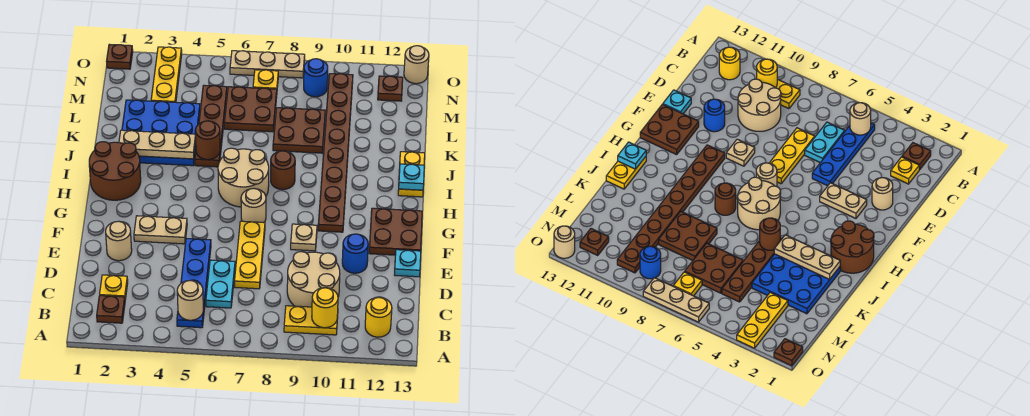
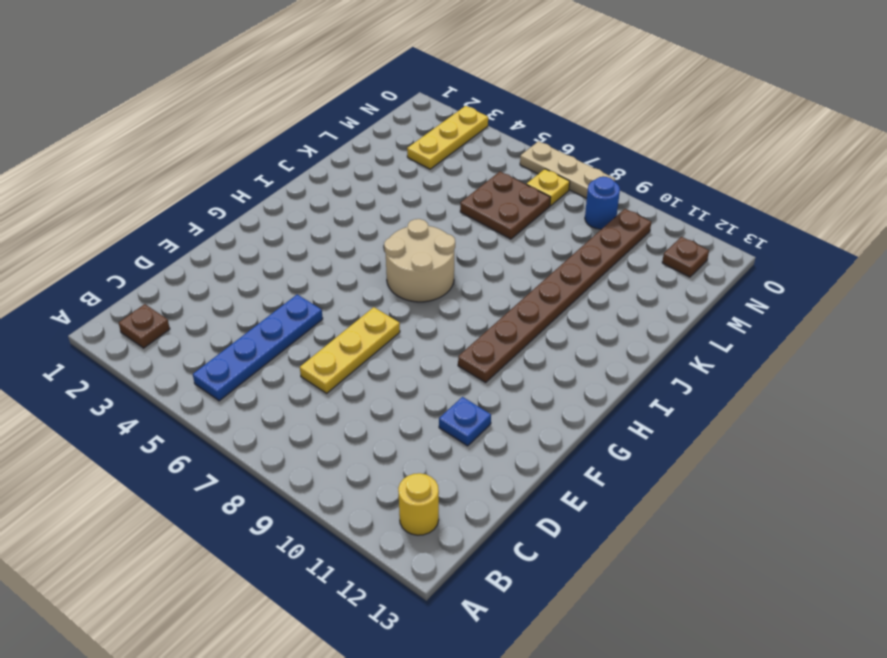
blue 1x1 plate [439,397,491,446] -> blue 1x1 round brick [342,234,368,273]
none -> yellow 1x2 plate [284,306,338,335]
none -> yellow 1x1 plate [100,275,128,300]
none -> cyan 1x2 plate [206,260,235,308]
none -> tan 2x2 round brick [287,252,340,307]

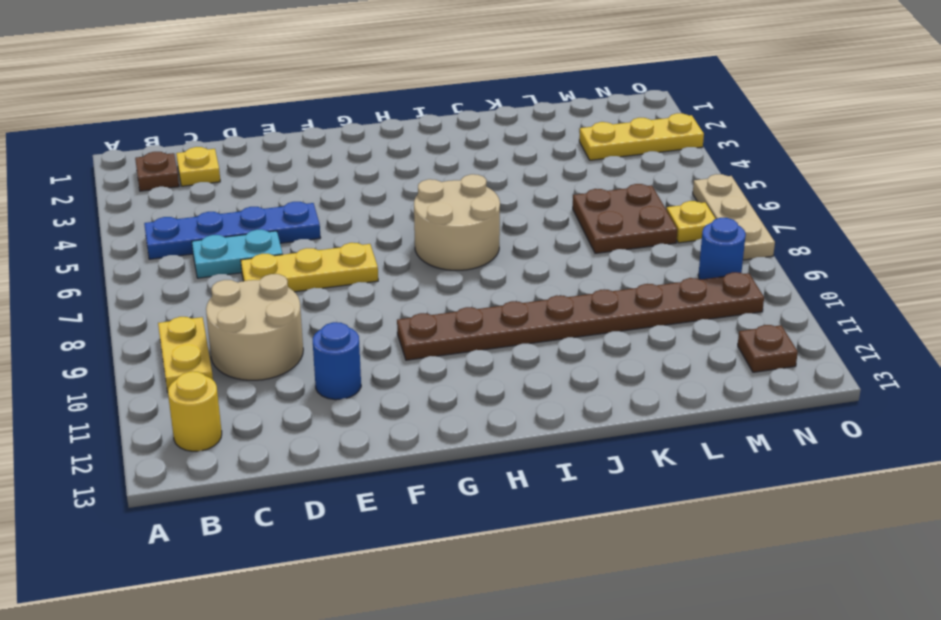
none -> tan 1x1 round brick [106,221,132,261]
none -> cyan 1x1 plate [395,250,421,277]
none -> tan 1x2 plate [134,216,187,244]
none -> tan 1x1 plate [291,224,317,251]

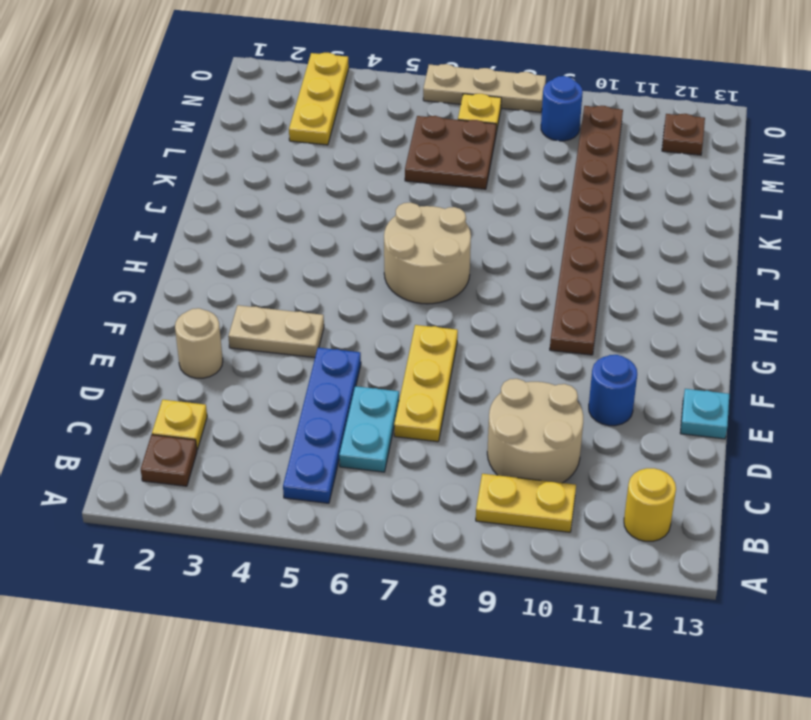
none -> tan 1x1 plate [291,224,317,251]
none -> brown 2x2 plate [369,208,422,255]
none -> tan 1x1 round brick [241,189,266,223]
none -> brown 2x2 round brick [89,142,141,200]

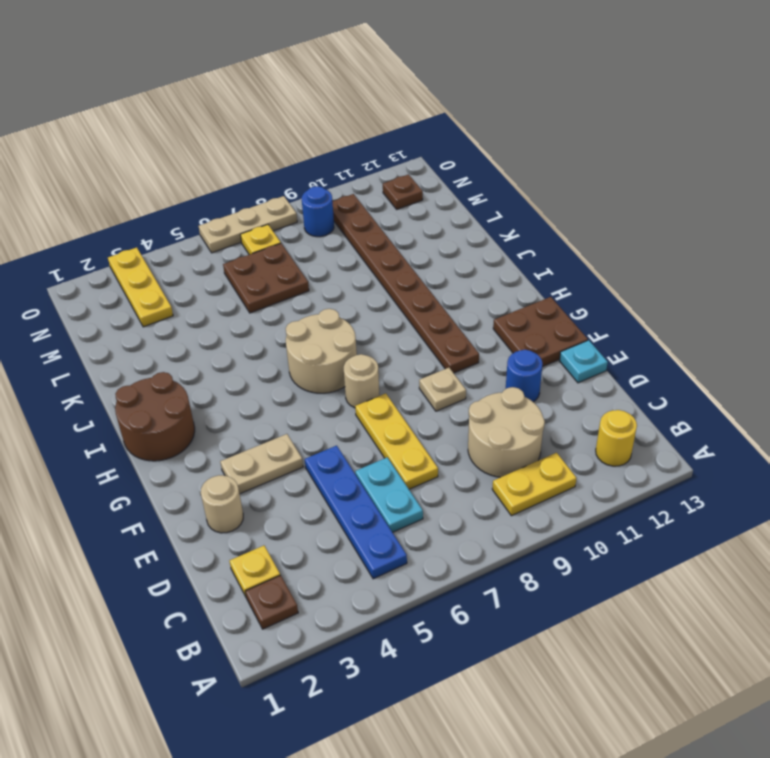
none -> brown 1x1 round brick [271,151,295,190]
none -> yellow 1x2 plate [398,152,425,197]
none -> blue 3x3 plate [122,100,200,166]
none -> brown 1x4 plate [195,85,227,167]

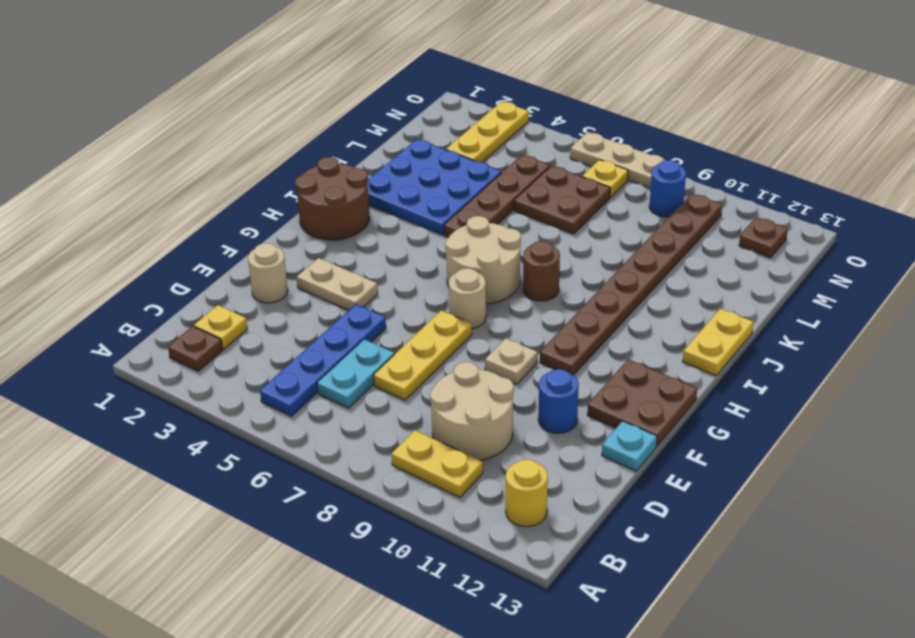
none -> brown 2x2 plate [273,108,325,153]
none -> brown 1x1 plate [107,44,133,69]
none -> tan 1x1 round brick [404,46,429,84]
none -> tan 1x1 round brick [177,280,203,320]

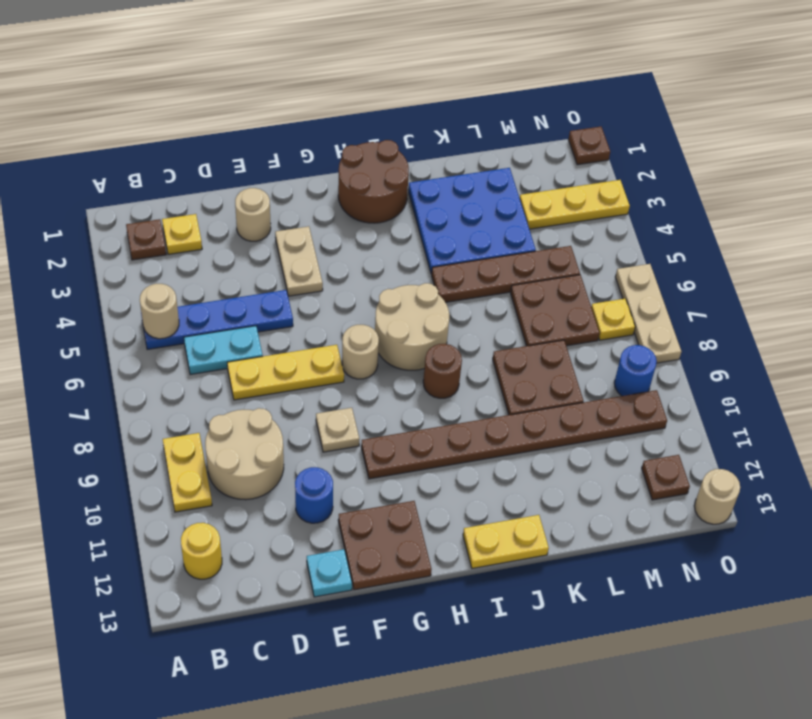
none -> yellow 1x1 round brick [312,288,338,328]
none -> cyan 1x1 plate [399,164,424,190]
none -> tan 1x3 plate [119,130,196,159]
none -> brown 1x1 round brick [195,121,220,160]

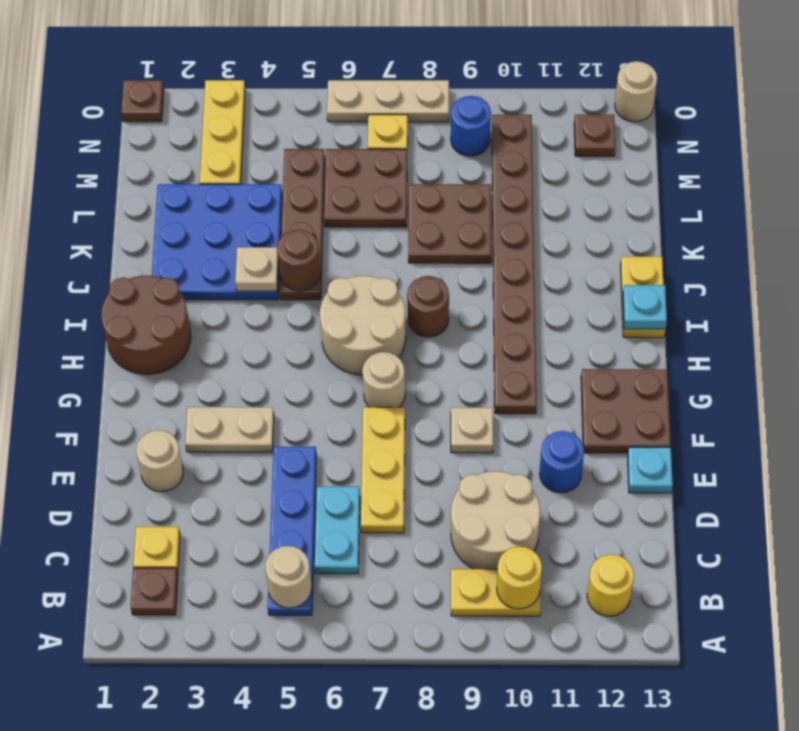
tan 1x1 plate [235,247,278,291] -> tan 1x3 plate [119,130,196,159]

